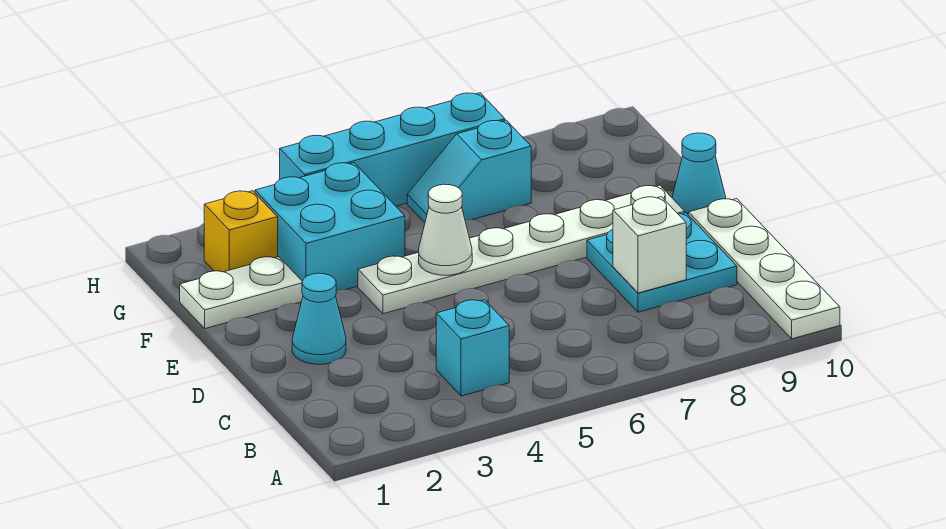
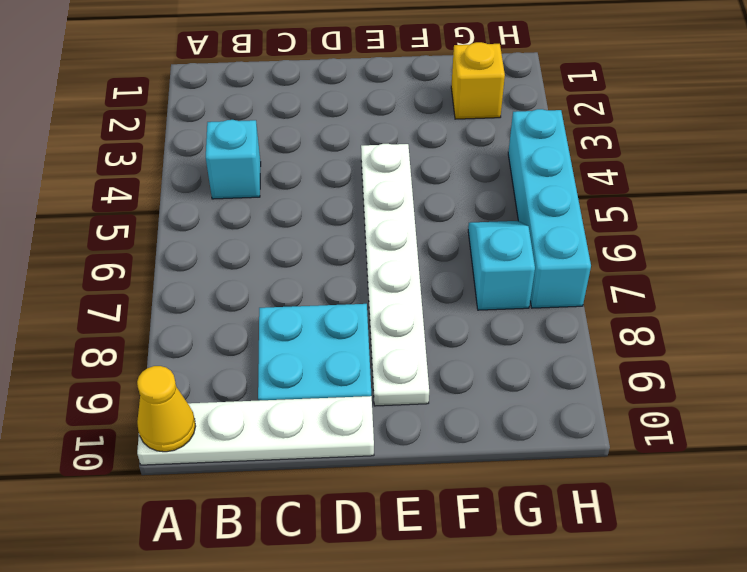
yellow 1x1 cone [137,366,196,452] -> none
none -> cyan 1x1 cone [292,273,346,364]
none -> cyan 1x1 cone [672,133,726,214]
none -> white 1x2 plate [180,257,303,329]

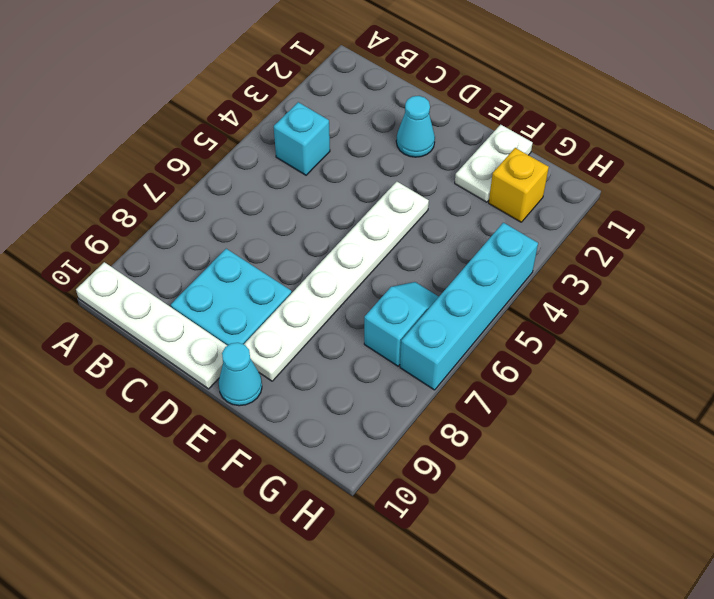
none -> cyan 2x2 brick [255,163,405,290]
none -> white 1x1 brick [613,197,686,293]
none -> white 1x1 cone [419,184,472,275]

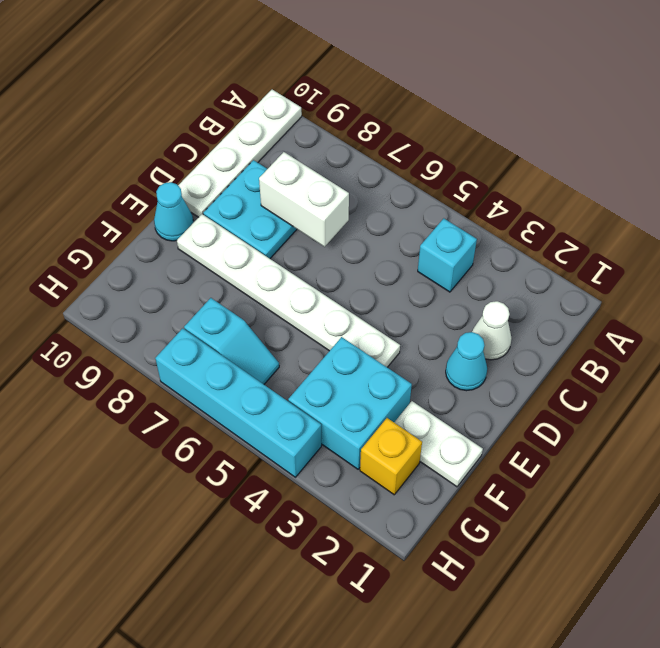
white 1x1 cone [472,301,512,360] -> white 1x1 cone moved to [419,184,472,275]
white 1x2 brick [259,152,349,247] -> white 1x1 brick [613,197,686,293]

